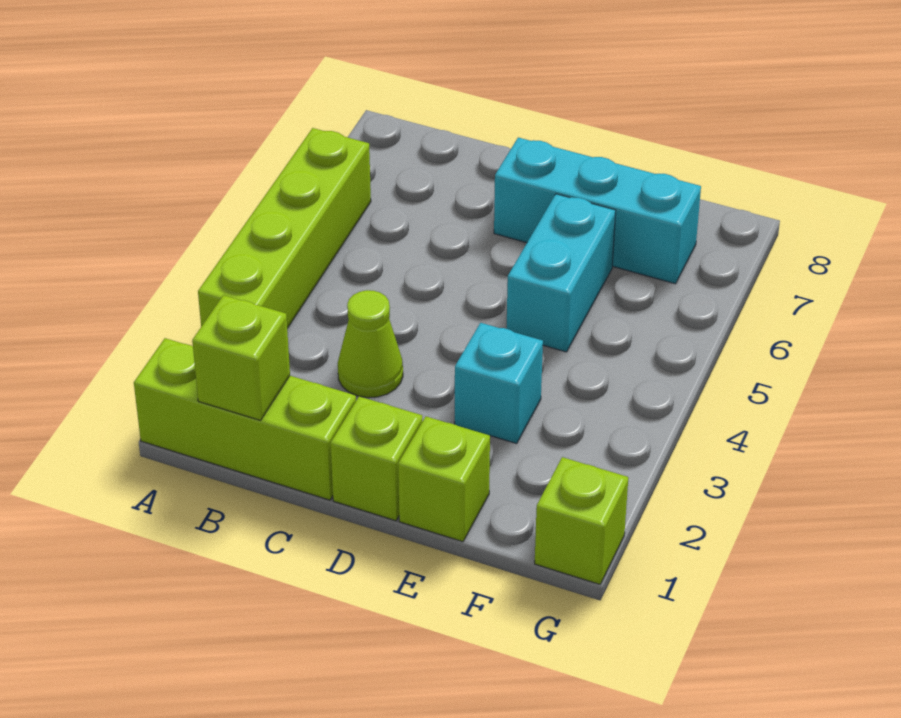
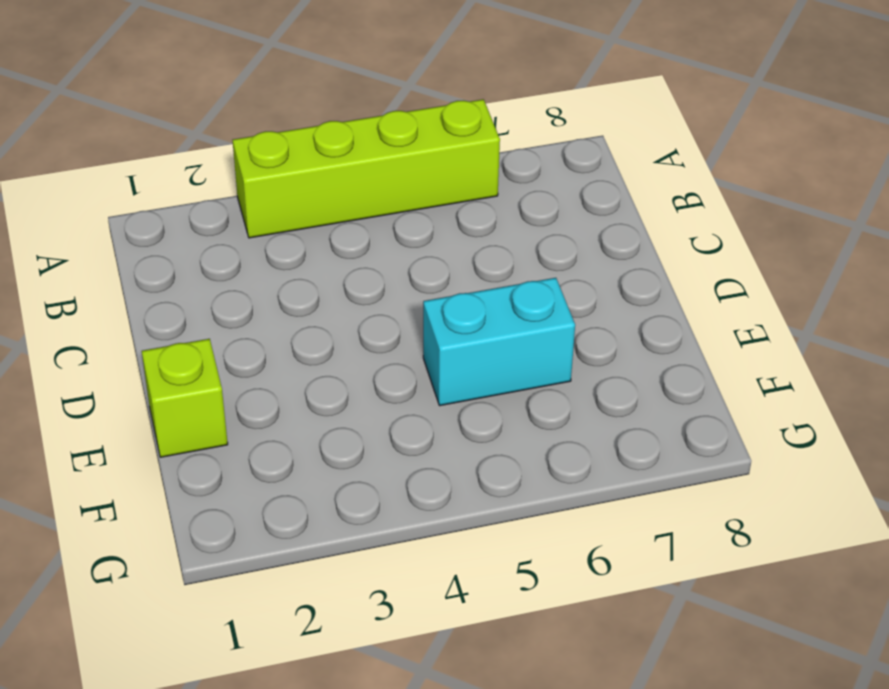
none -> lime 1x3 brick [134,338,356,500]
none -> lime 1x1 cone [338,290,403,398]

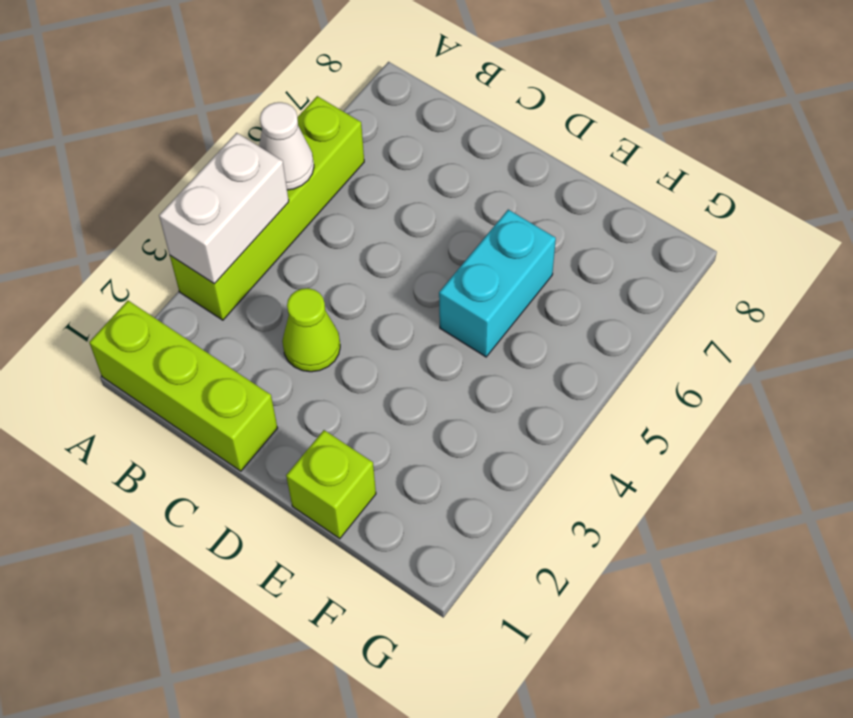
white 1x2 brick [159,133,289,284] -> none
white 1x1 cone [259,102,314,190] -> none
none -> lime 1x1 brick [331,396,423,521]
none -> cyan 1x3 brick [494,138,701,284]

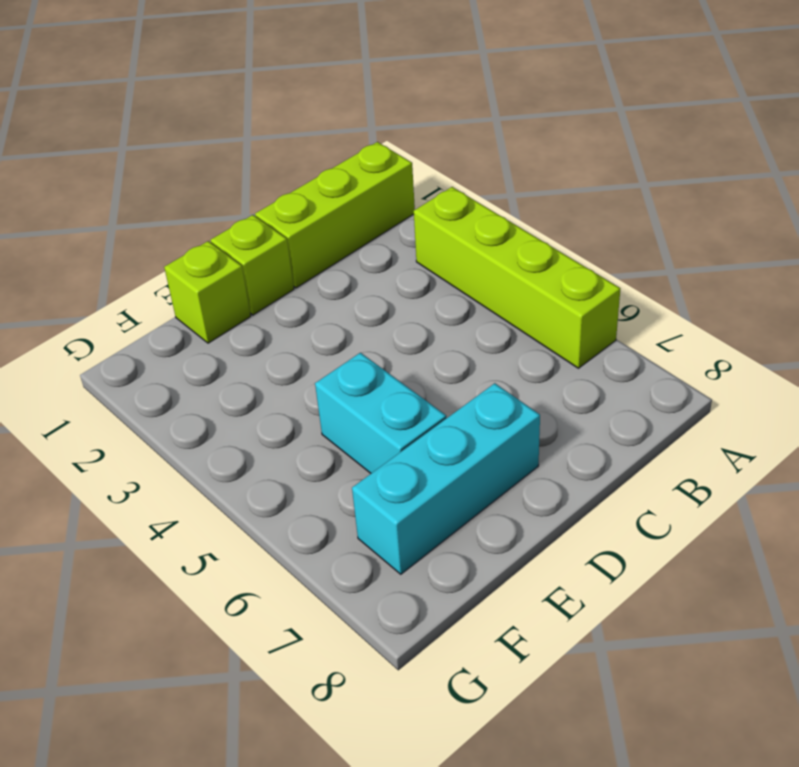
none -> lime 1x1 cone [338,290,403,398]
none -> cyan 1x1 brick [455,323,543,443]

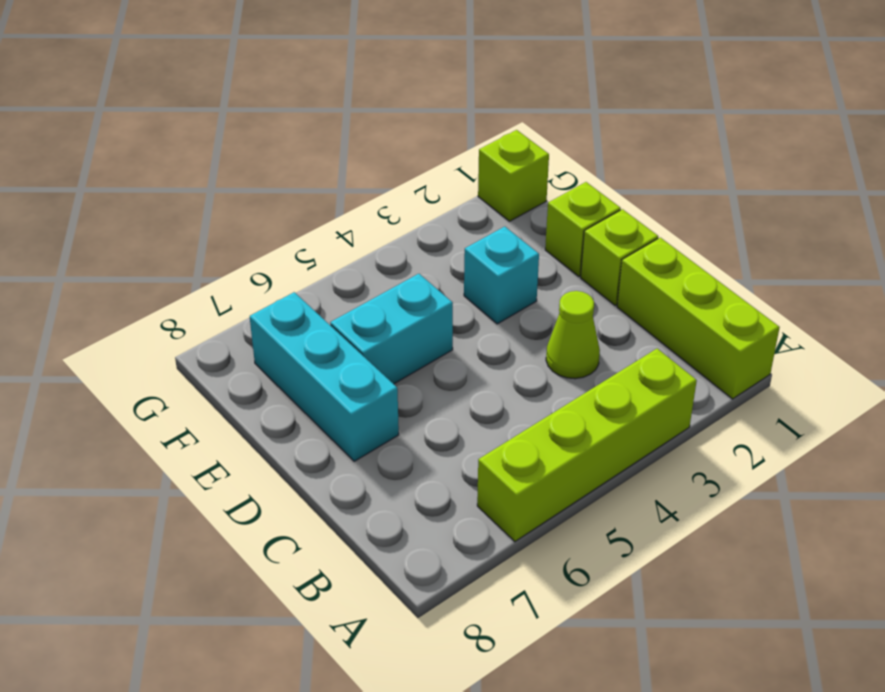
none -> lime 1x1 brick [192,295,290,420]

